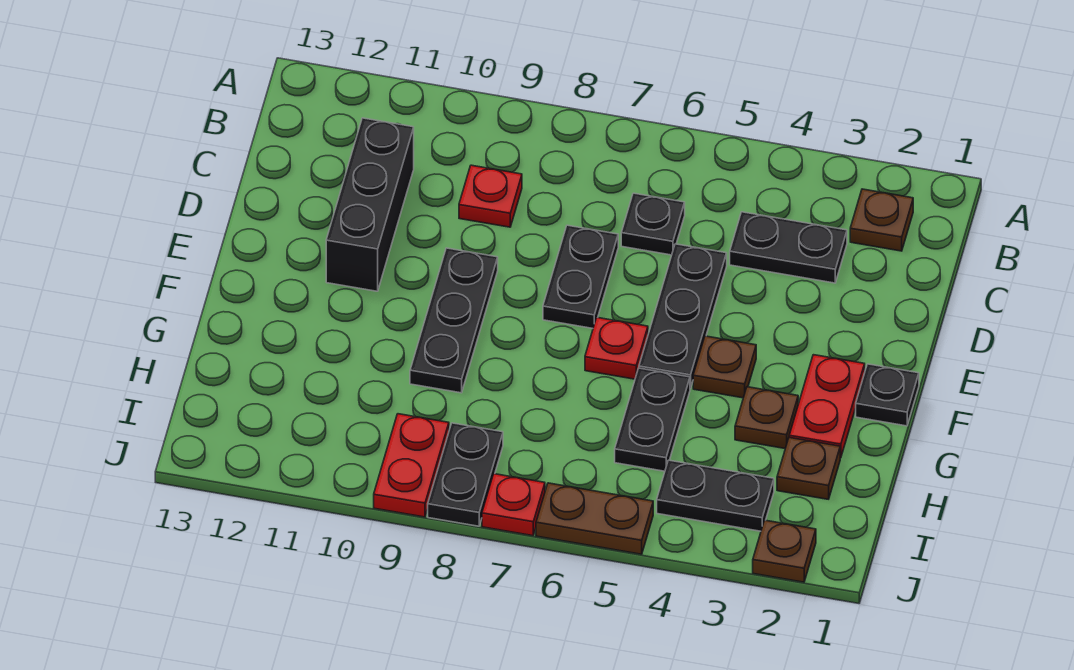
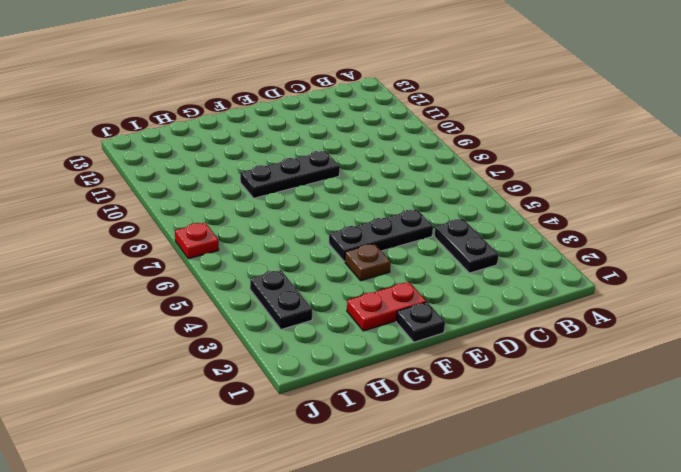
none -> brown 1x1 plate [850,189,913,251]
none -> black 1x1 plate [621,193,685,255]
none -> red 1x1 plate [459,165,522,227]

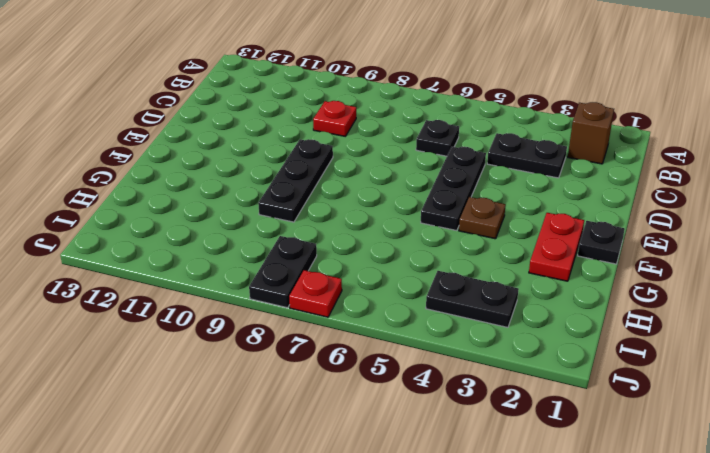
brown 1x1 brick [568,102,614,164] -> brown 1x1 plate [850,189,913,251]
none -> black 1x3 brick [326,118,414,291]
none -> black 1x2 plate [543,225,618,328]
none -> red 1x1 plate [585,318,648,379]

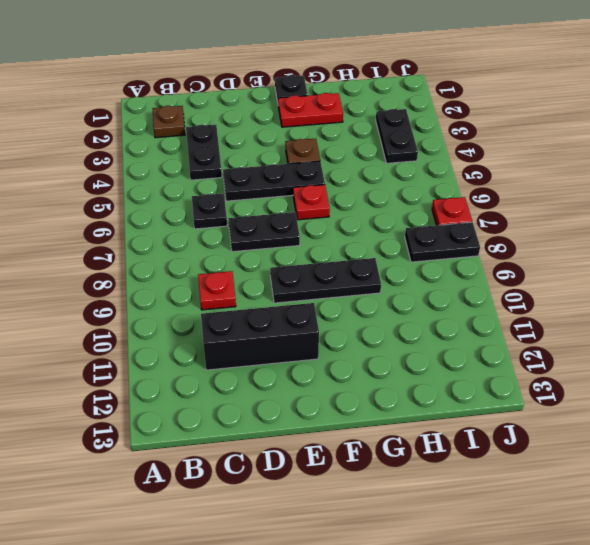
none -> brown 1x1 plate [735,387,798,448]
none -> black 1x2 plate [615,368,690,471]
none -> brown 1x1 plate [777,438,840,499]

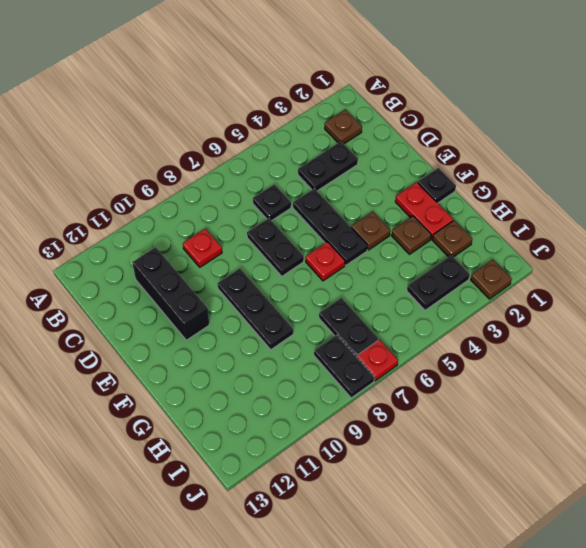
black 1x2 plate [319,298,379,357] -> black 1x2 plate moved to [615,368,690,471]
none -> red 1x2 plate [374,414,449,517]
none -> brown 1x2 plate [536,483,653,554]

